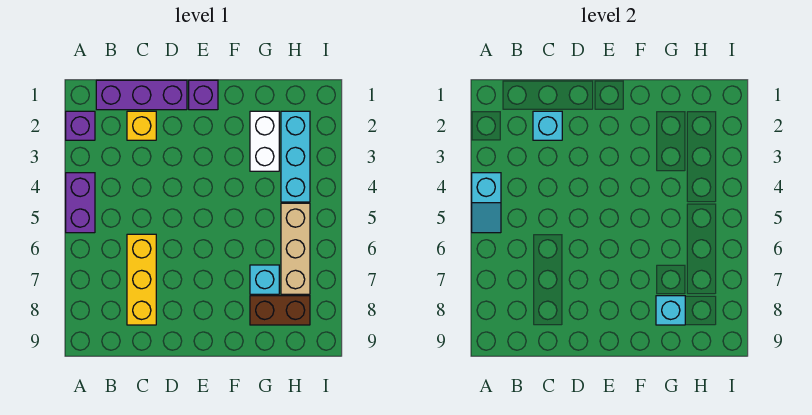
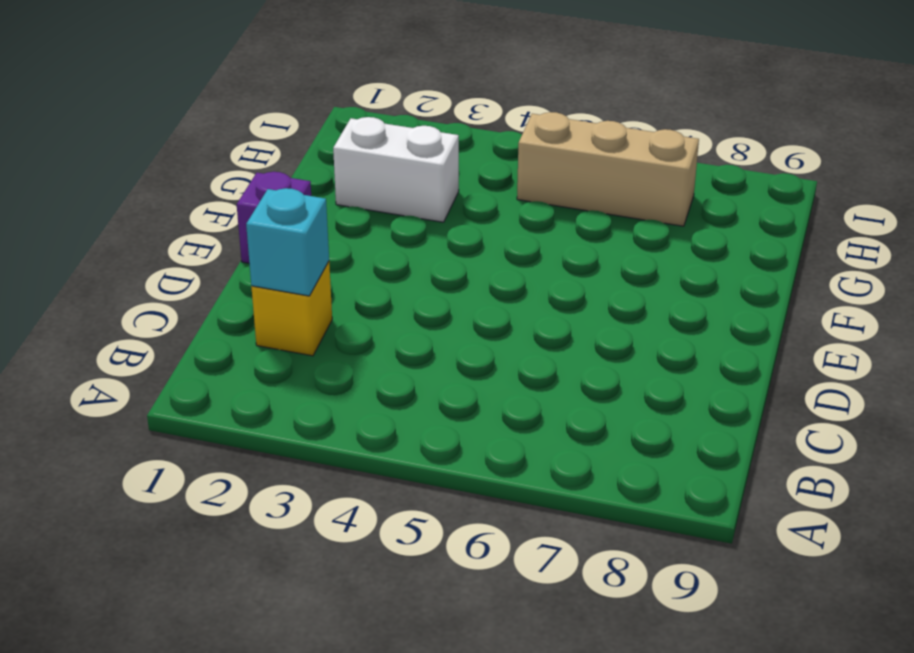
none -> purple 1x1 brick [66,111,95,140]
none -> purple 1x2 brick [66,173,95,233]
none -> purple 1x3 brick [96,80,187,110]

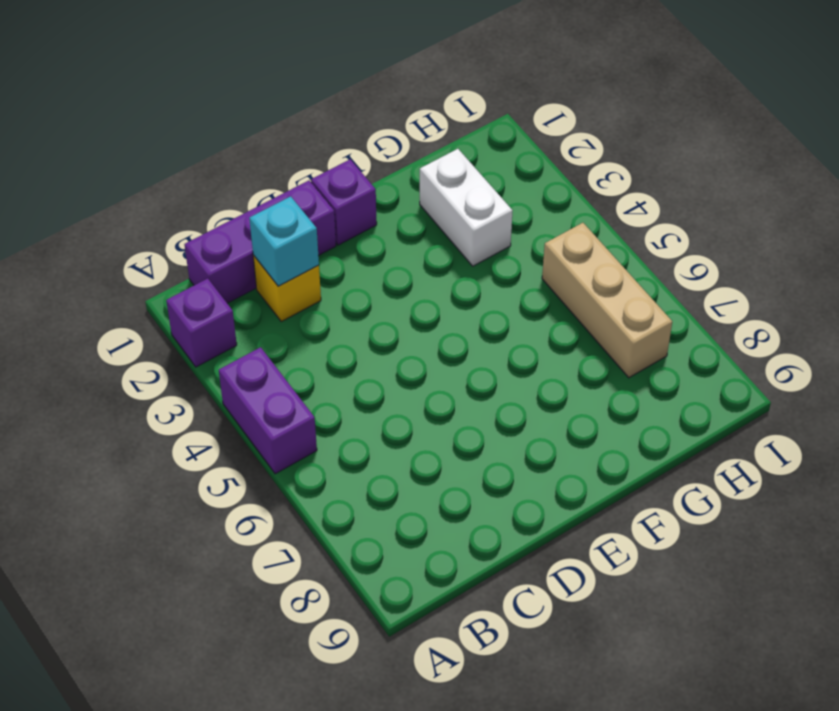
none -> yellow 1x3 brick [127,234,156,325]
none -> cyan 1x1 brick [250,265,279,294]
none -> brown 1x2 brick [250,296,310,325]

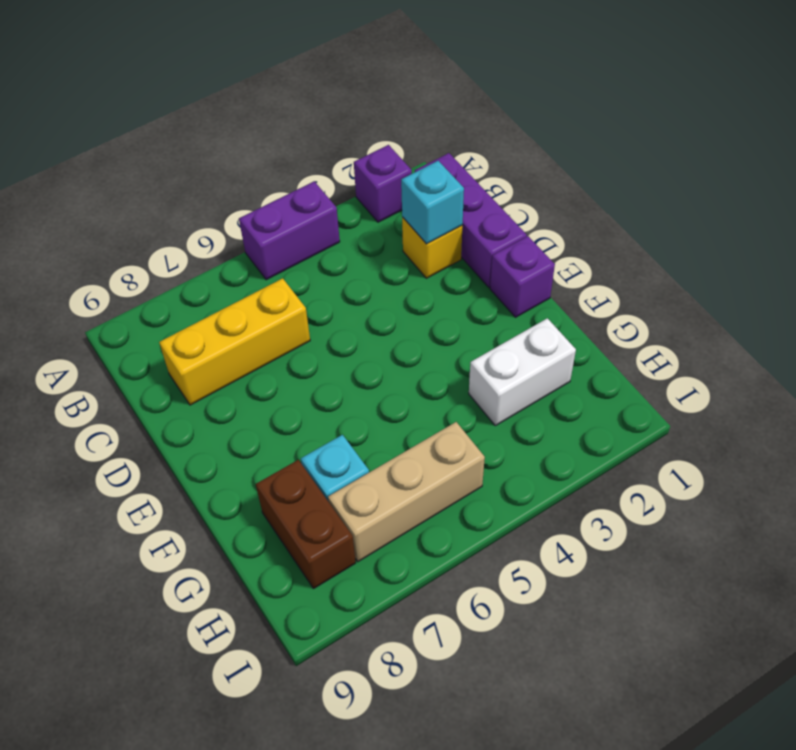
none -> cyan 1x3 brick [281,111,310,202]
none -> cyan 1x2 slope [472,173,501,233]
none -> cyan 1x1 brick [656,296,685,325]

